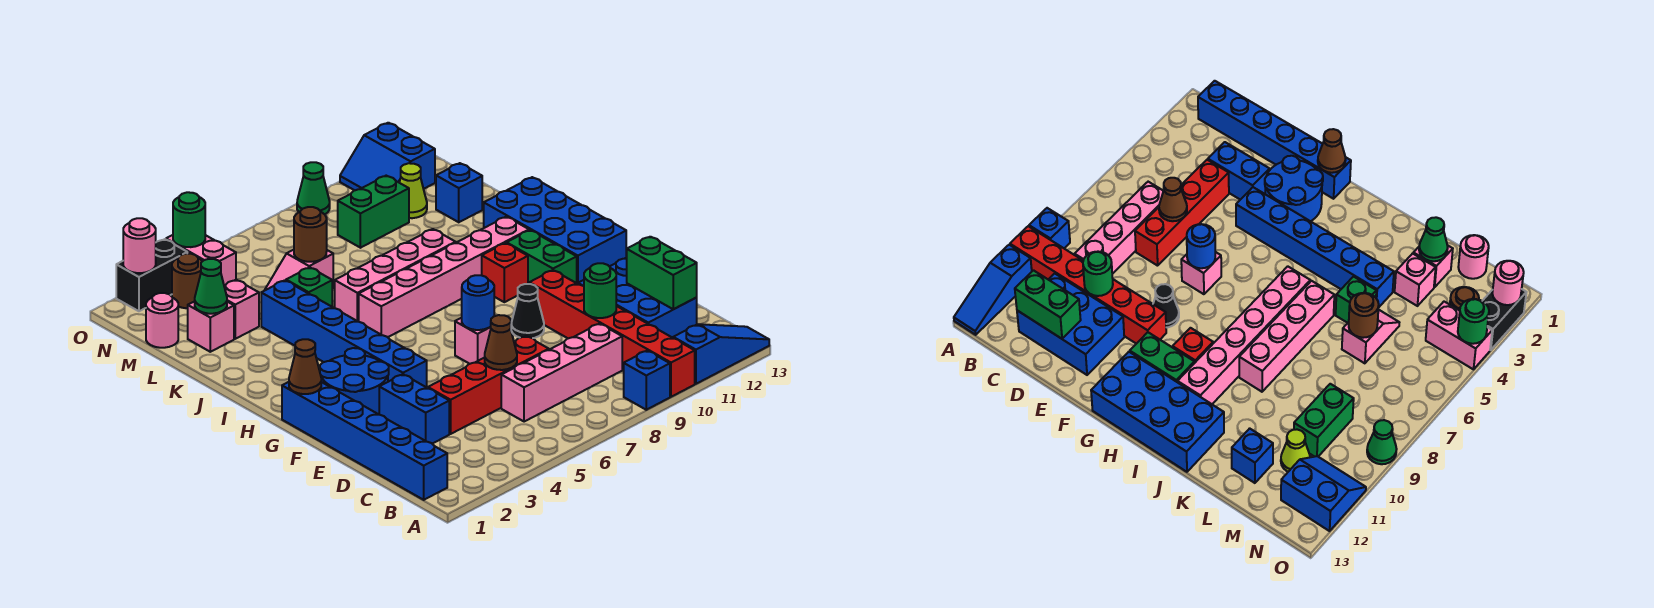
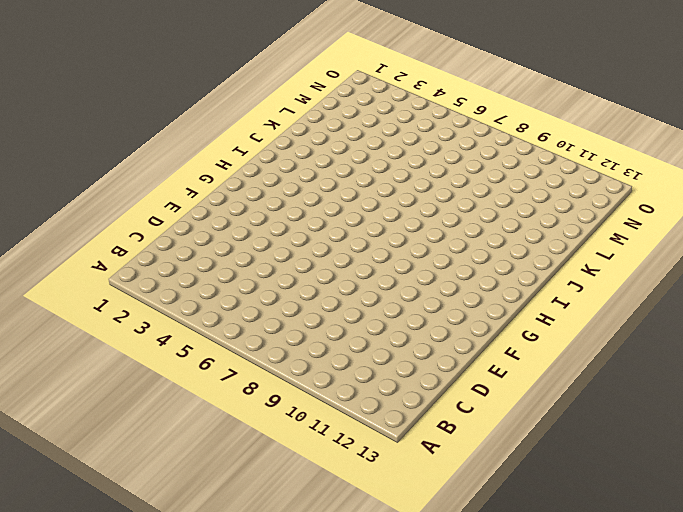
none -> blue 1x1 brick [624,351,670,410]
none -> red 1x6 brick [529,270,695,397]
none -> blue 1x3 slope [673,324,769,384]
none -> blue 1x6 brick [282,382,447,500]

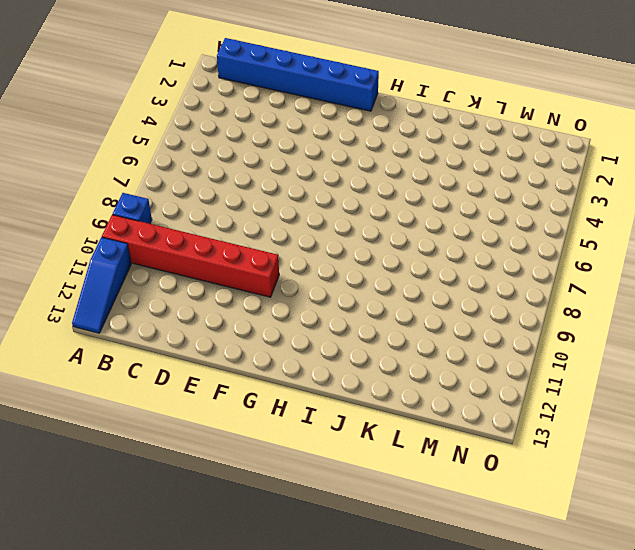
none -> pink 1x4 brick [501,324,622,422]
none -> blue 2x3 brick [578,258,697,338]
none -> blue 1x2 brick [379,374,449,444]
none -> red 1x4 brick [428,336,549,434]

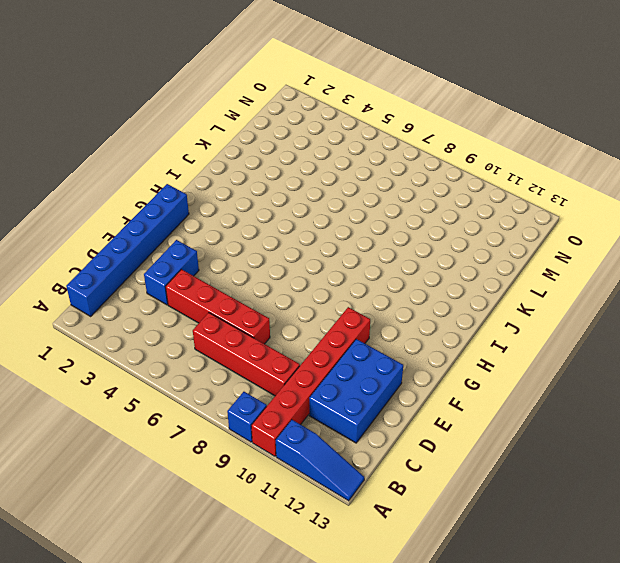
red 1x4 brick [193,313,300,396] -> pink 1x4 brick [501,324,622,422]
none -> blue 2x2 round brick [320,348,389,414]
none -> blue 1x6 brick [261,280,427,387]
none -> pink 1x1 brick [455,318,491,364]
none -> black 1x1 cone [511,284,544,338]

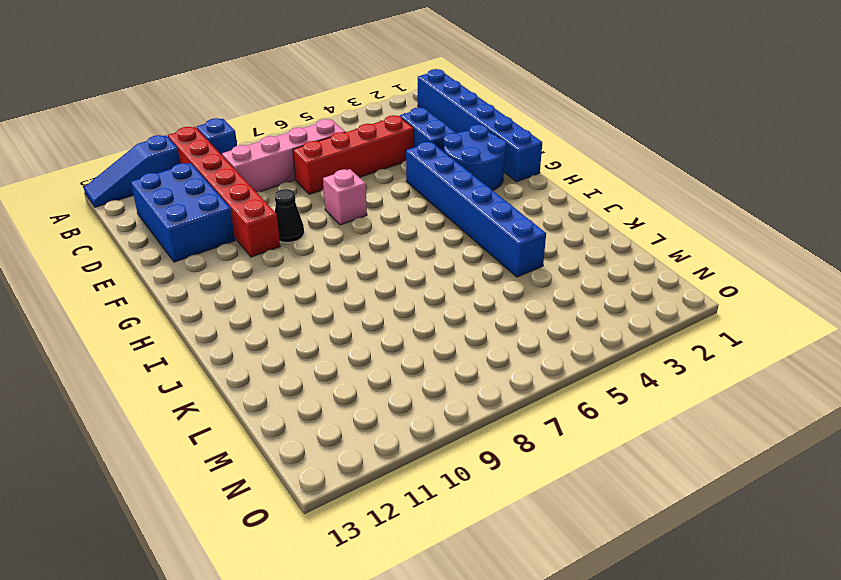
none -> green 1x2 brick [507,230,577,284]
none -> blue 2x4 brick [484,177,626,284]
none -> red 1x1 brick [482,243,528,302]
none -> pink 1x6 brick [359,217,529,337]

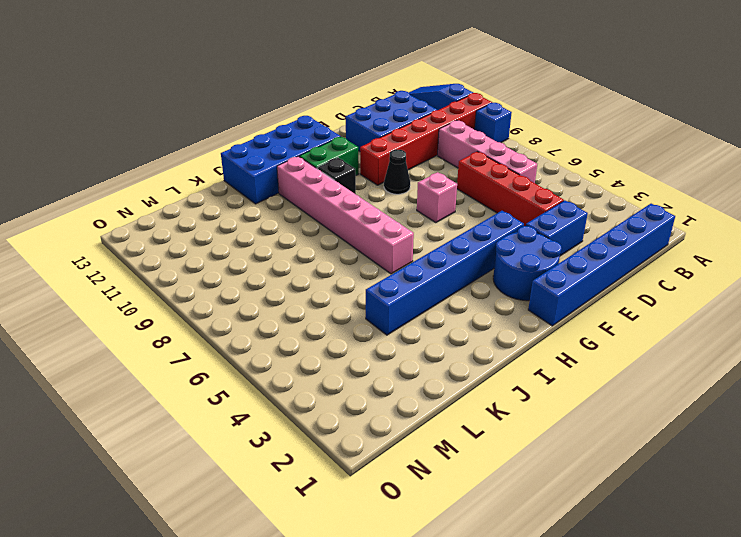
black 1x1 brick [317,158,356,194] -> red 1x1 brick [482,243,528,302]
none -> pink 1x4 brick [335,229,456,322]
none -> green 1x1 brick [286,267,332,307]
none -> pink 1x1 brick [188,301,234,352]
none -> pink 1x1 brick [224,280,259,339]

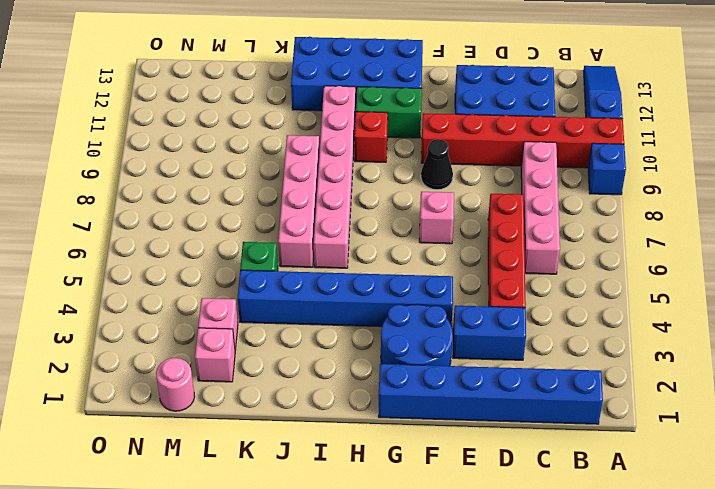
none -> pink 1x2 slope [264,250,333,291]
none -> blue 1x1 brick [436,163,482,222]
none -> green 1x2 brick [338,176,409,248]
none -> lime 1x1 cone [399,163,427,218]

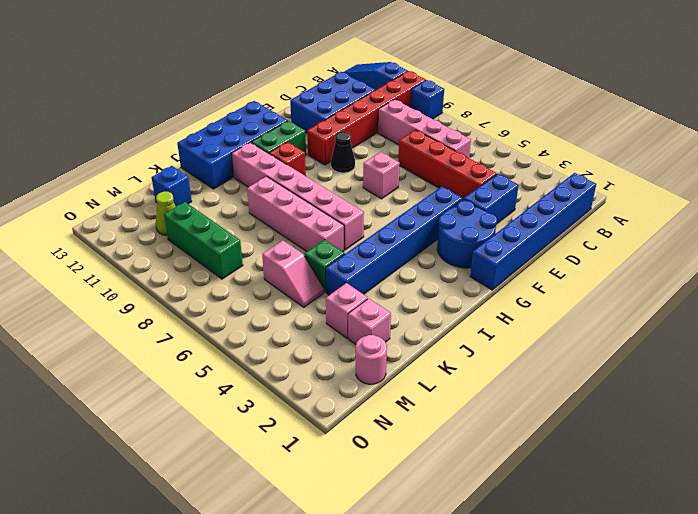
green 1x3 brick [164,202,243,279] -> green 1x2 brick [338,176,409,248]
none -> brown 1x1 round brick [172,254,202,308]
none -> pink 1x2 brick [166,235,236,286]
none -> blue 2x2 slope [340,123,435,190]
none -> black 1x2 brick [116,239,187,311]

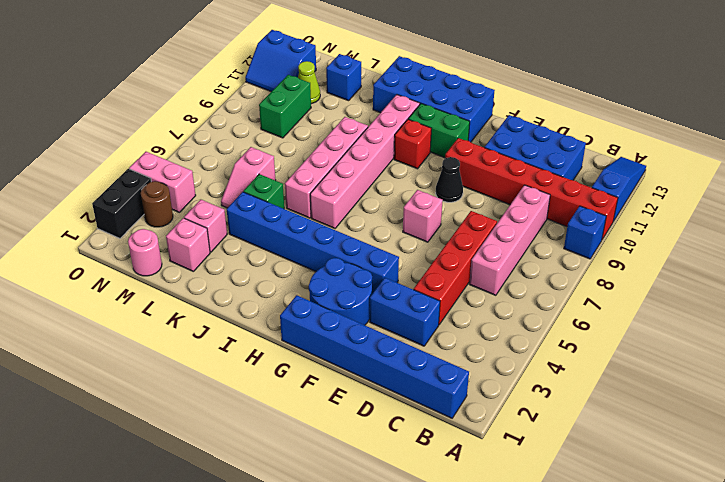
none -> green 1x1 cone [297,162,330,214]
none -> green 1x2 brick [626,237,697,309]
none -> brown 1x1 cone [485,315,517,370]
none -> green 1x1 round brick [584,263,616,318]

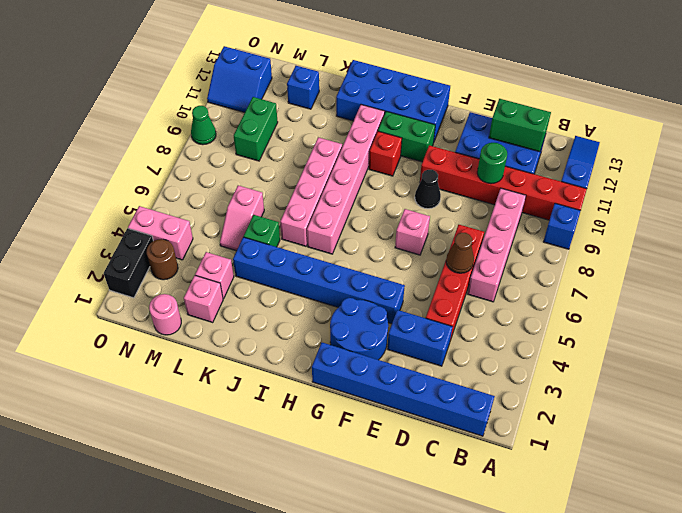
none -> lime 1x1 cone [399,163,427,218]
none -> blue 1x1 round brick [462,275,494,330]
none -> brown 1x1 cone [289,339,321,394]
none -> green 1x1 cone [195,259,227,314]

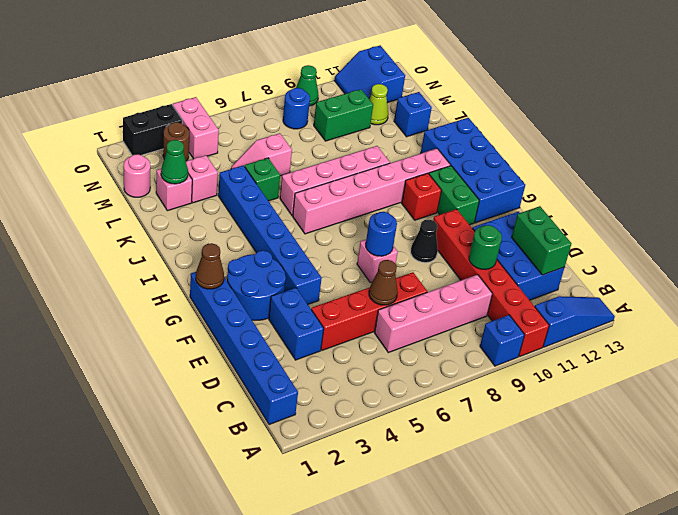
blue 1x1 round brick [283,88,310,129] -> none
none -> brown 1x1 round brick [294,207,327,262]
none -> pink 1x1 round brick [123,218,156,273]
none -> green 1x1 round brick [173,192,205,247]

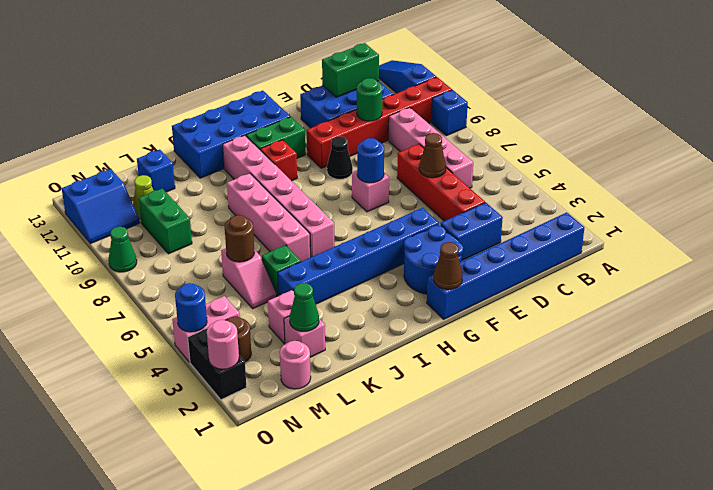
blue 1x1 round brick [175,283,207,332] -> green 1x1 round brick [173,192,205,247]

